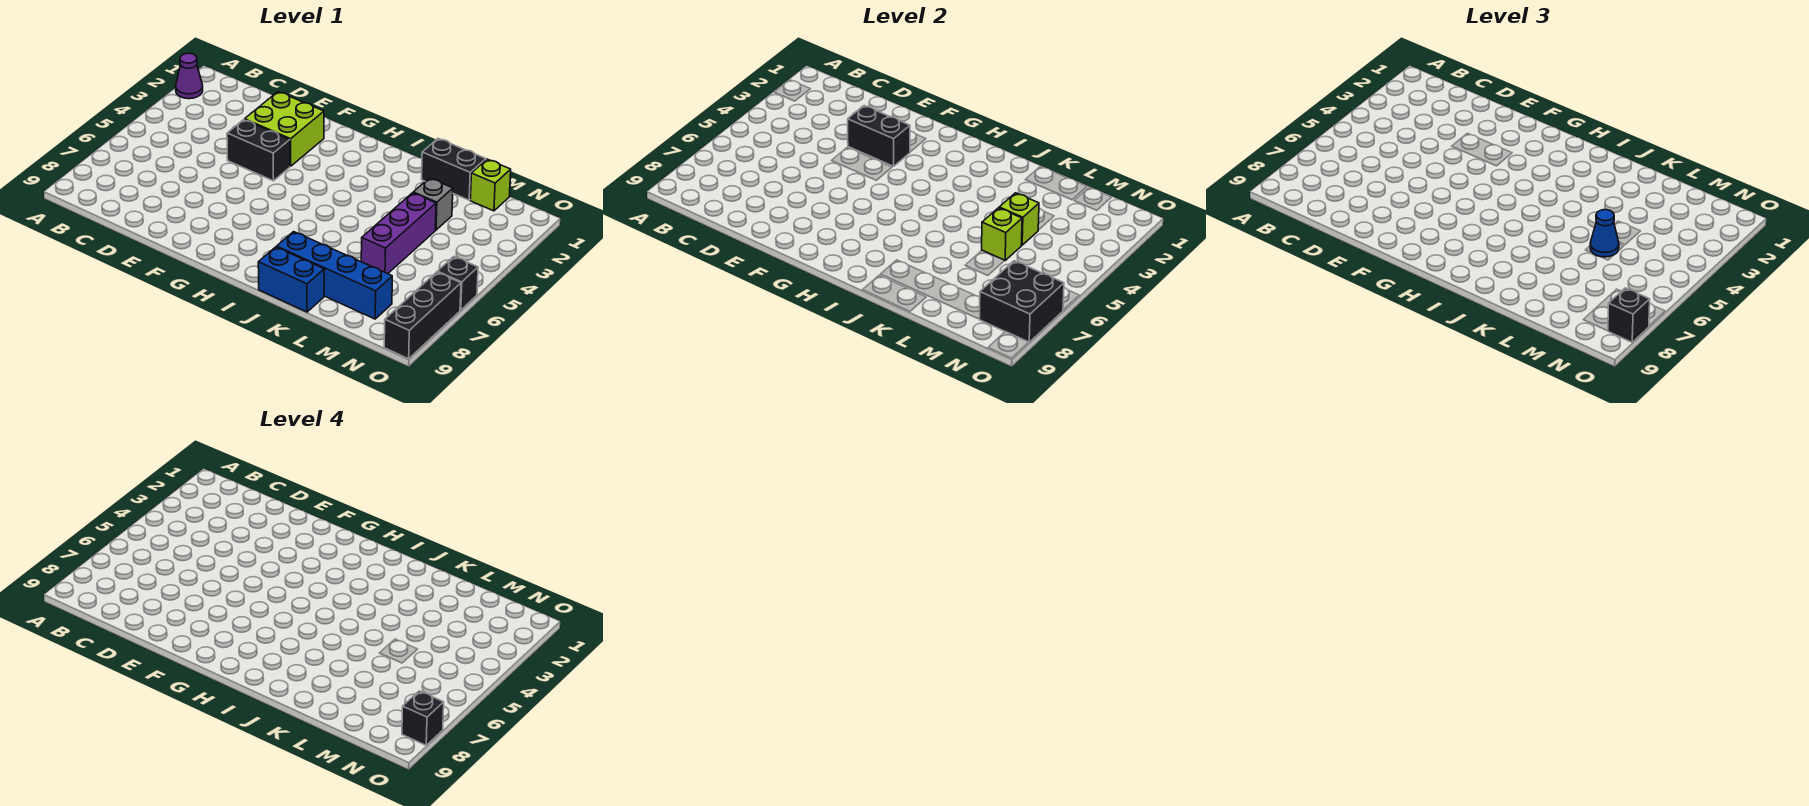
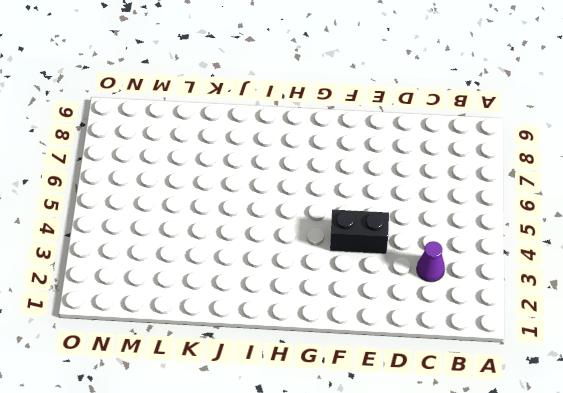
purple 1x1 cone [417,241,445,282] -> purple 1x1 cone moved to [176,53,203,99]
none -> lime 2x2 brick [245,92,324,166]
none -> blue 1x4 brick [277,232,392,319]
none -> blue 1x2 brick [258,247,324,312]

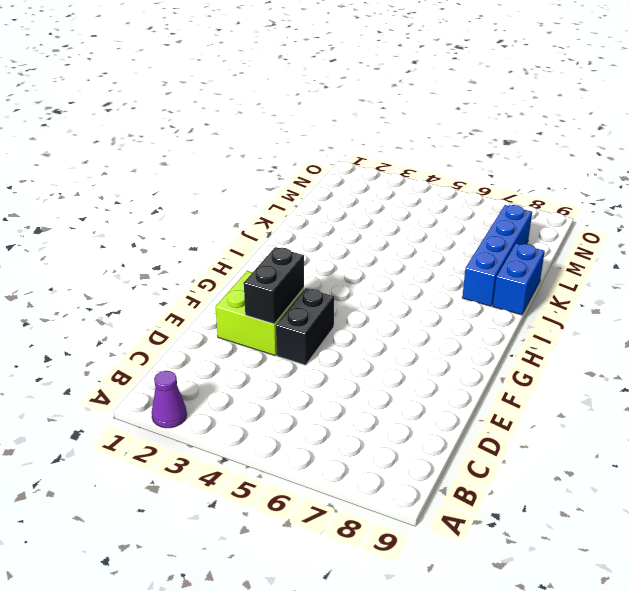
none -> black 1x2 brick [422,139,486,200]
none -> grey 1x1 brick [413,178,453,230]
none -> purple 1x3 brick [361,193,436,274]

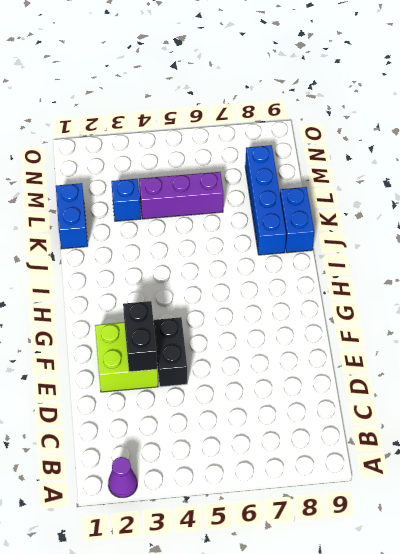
blue 1x2 brick [56,183,88,249] -> black 1x2 brick [422,139,486,200]
blue 1x1 brick [111,179,141,221] -> grey 1x1 brick [413,178,453,230]
none -> lime 1x1 brick [470,159,511,211]
none -> black 1x1 brick [437,257,478,310]
none -> black 1x3 brick [384,272,461,359]

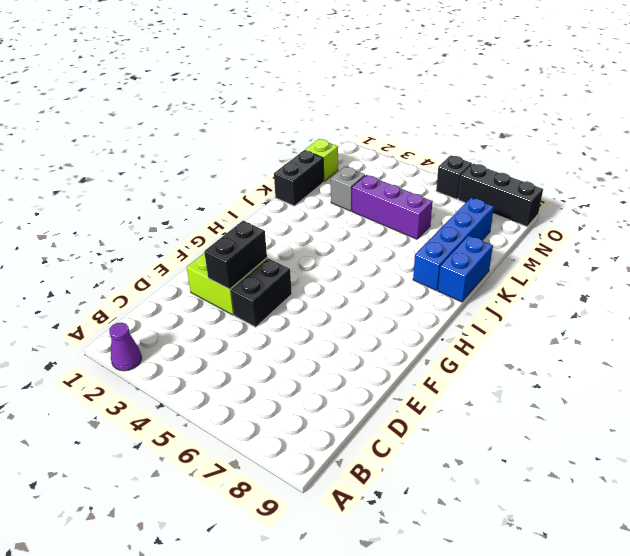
none -> lime 1x1 brick [999,193,1039,245]
none -> lime 1x1 brick [982,208,1022,260]
none -> black 2x2 brick [979,261,1064,342]

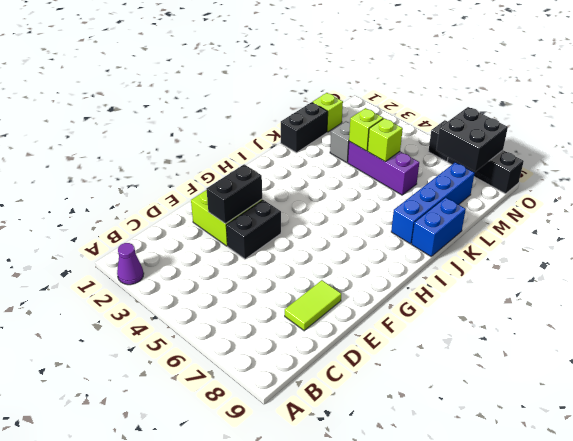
lime 1x2 tile [285,280,341,331] -> none
none -> blue 1x1 cone [1590,210,1619,257]
none -> black 1x1 brick [1608,288,1650,342]
none -> black 1x1 brick [402,691,444,745]

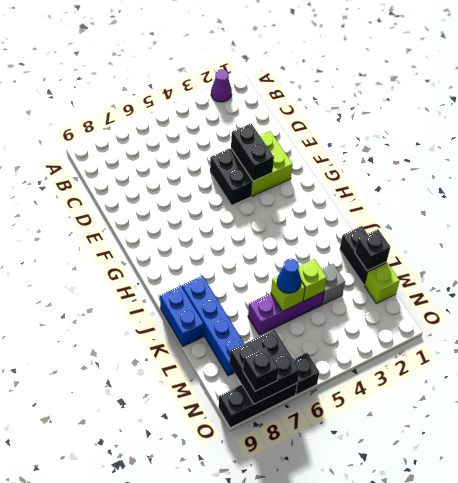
black 1x1 brick [355,229,390,271] -> black 1x1 brick moved to [402,691,444,745]

